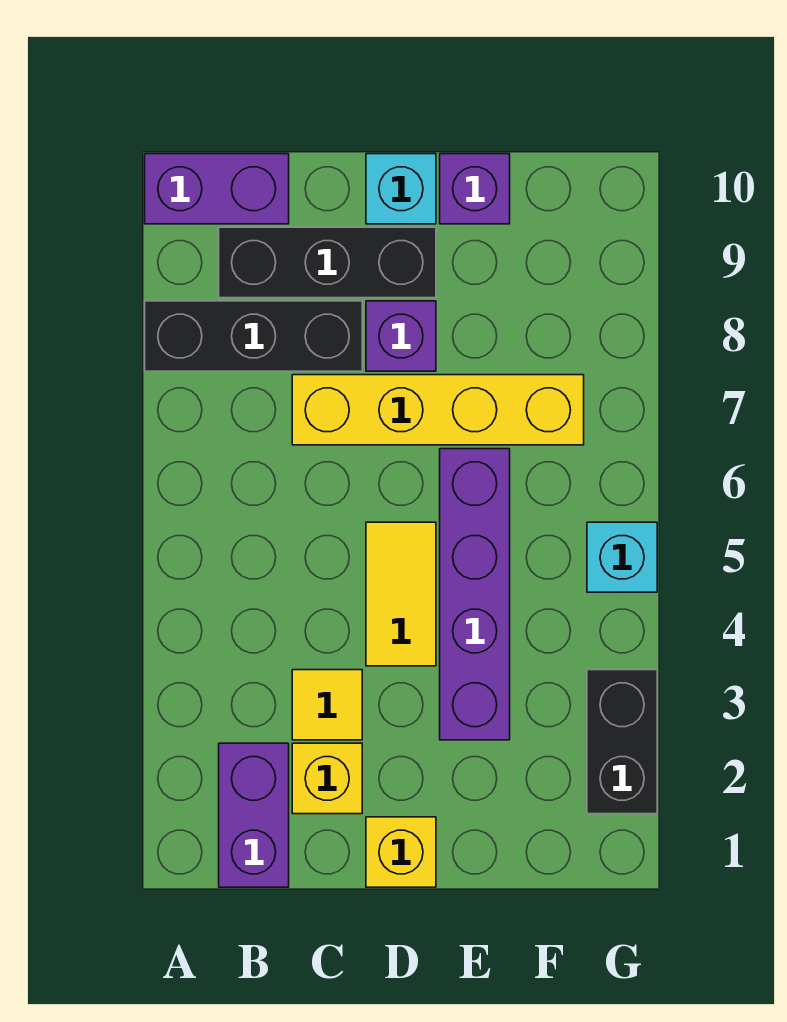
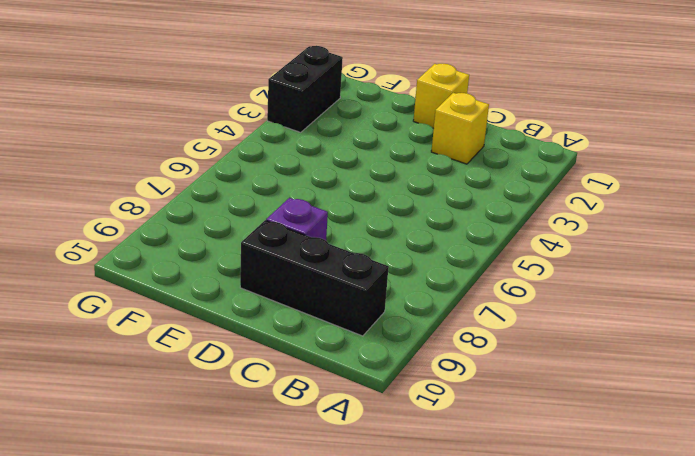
none -> black 1x3 brick [145,301,362,371]
none -> purple 1x2 brick [145,154,289,224]
none -> purple 1x2 brick [219,743,289,887]

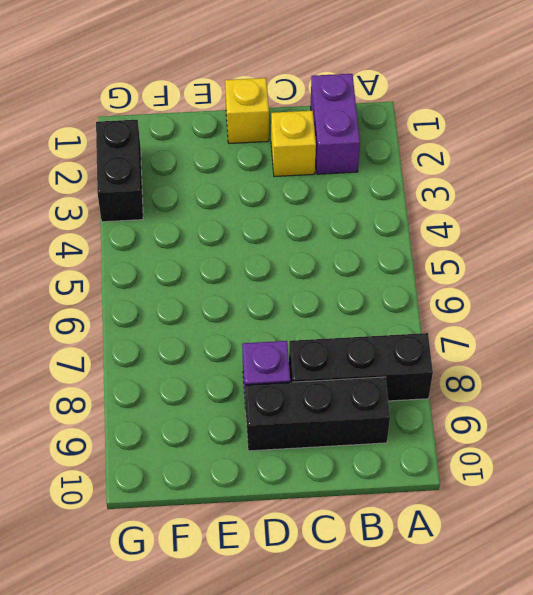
none -> purple 1x2 brick [145,154,289,224]
none -> yellow 1x1 tile [292,670,362,740]
none -> yellow 1x4 brick [292,375,584,445]

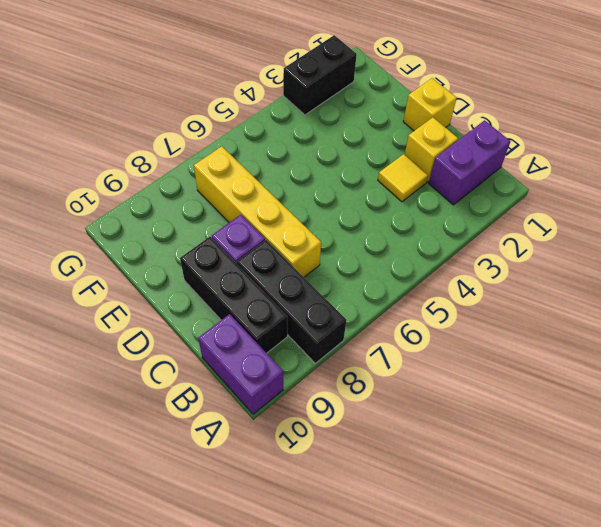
none -> yellow 1x2 tile [366,522,436,666]
none -> cyan 1x1 brick [366,154,436,224]
none -> purple 1x4 brick [440,449,510,740]

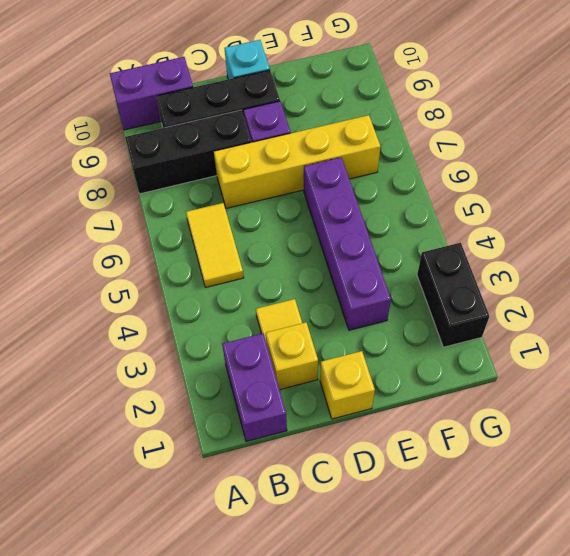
yellow 1x2 tile [186,203,244,287] -> yellow 1x2 tile moved to [366,522,436,666]
none -> purple 1x1 brick [440,154,510,224]
none -> cyan 1x1 brick [587,522,657,592]

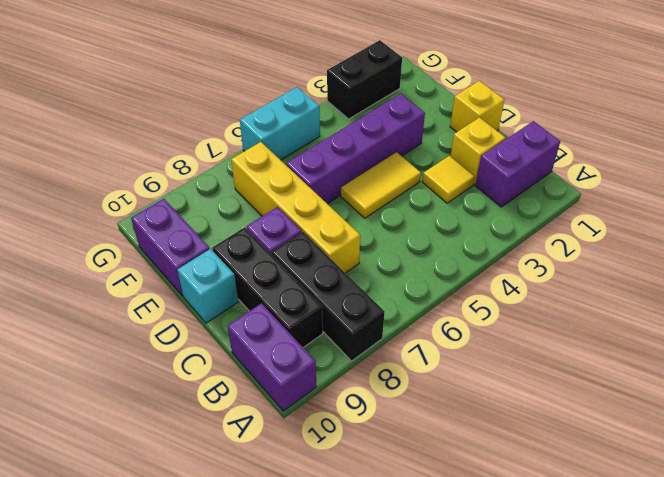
purple 1x2 brick [131,199,210,296] -> purple 1x1 brick [440,154,510,224]
cyan 1x2 brick [240,87,320,160] -> cyan 1x1 brick [587,522,657,592]

